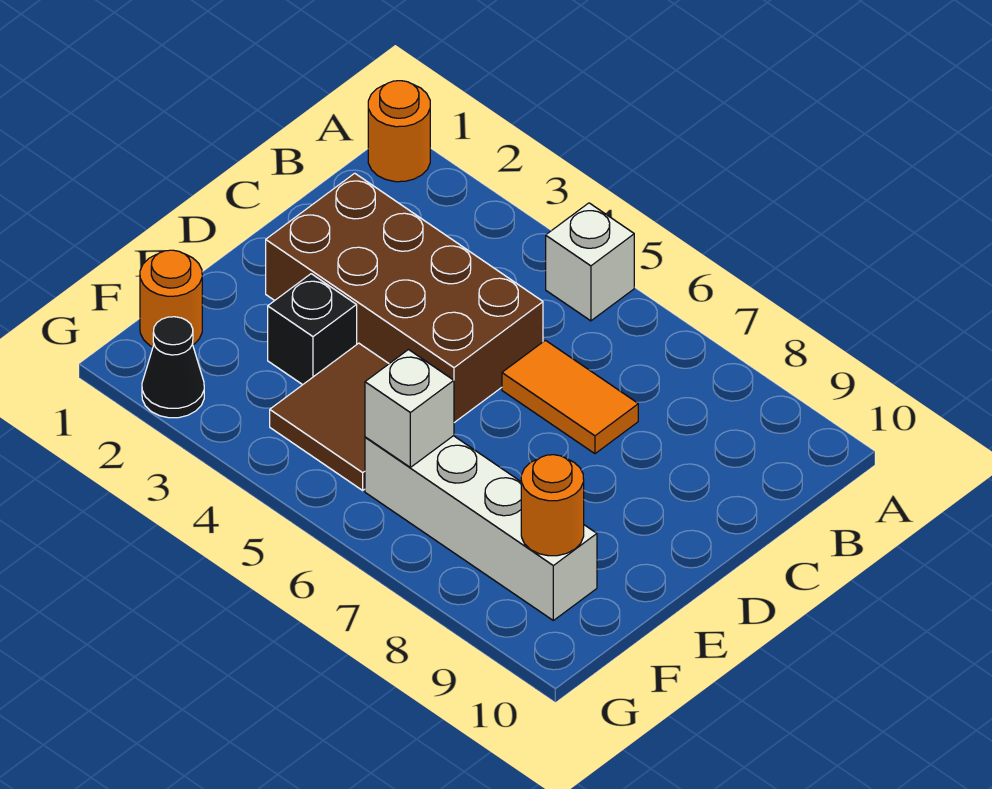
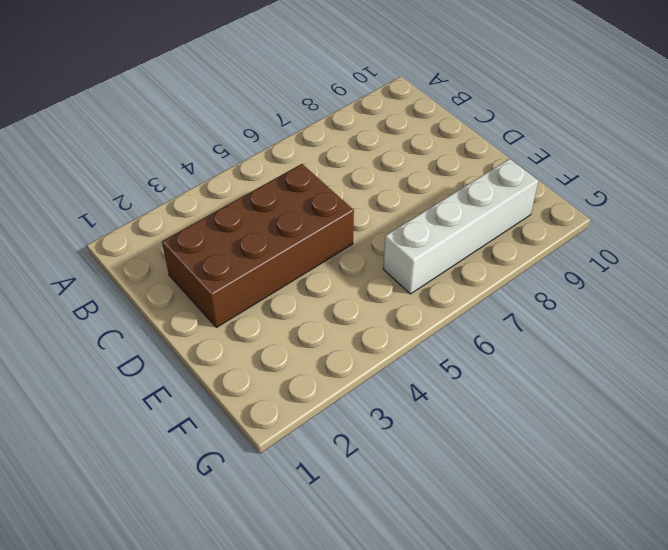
none -> orange 1x1 round brick [368,81,430,182]
none -> white 1x1 brick [546,203,634,321]

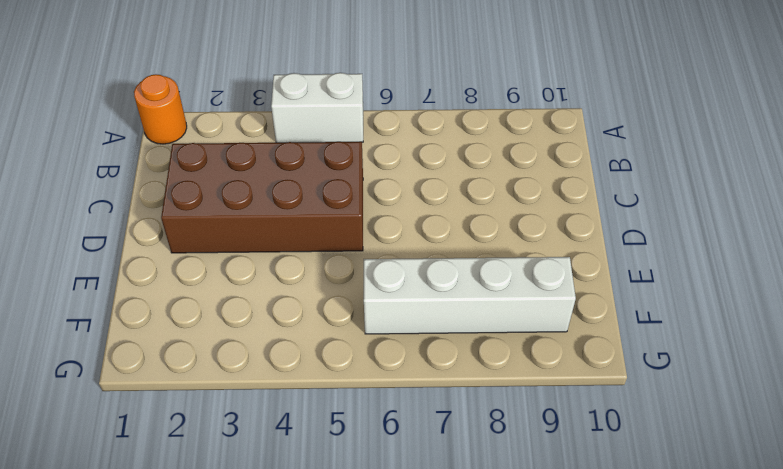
white 1x2 brick [271,73,363,143] -> white 1x1 brick [546,203,634,321]
none -> orange 1x2 tile [502,340,638,454]
none -> black 1x1 brick [268,274,357,385]

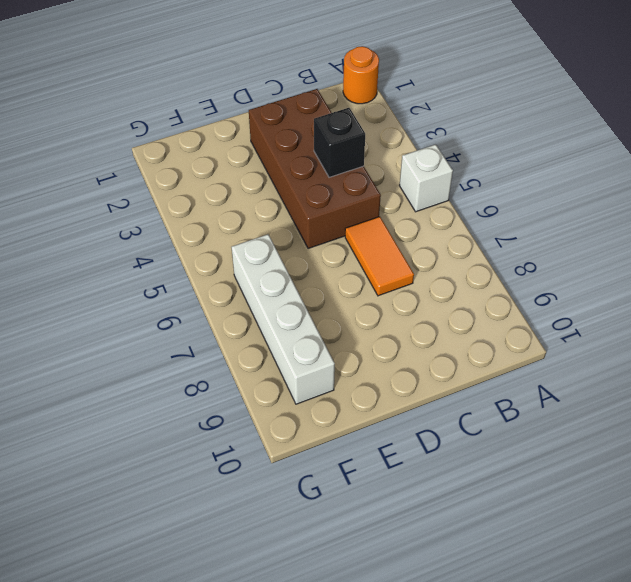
black 1x1 brick [314,108,365,177] -> black 1x1 brick moved to [268,274,357,385]
none -> brown 2x2 tile [270,343,389,490]
none -> orange 1x1 round brick [140,250,202,347]

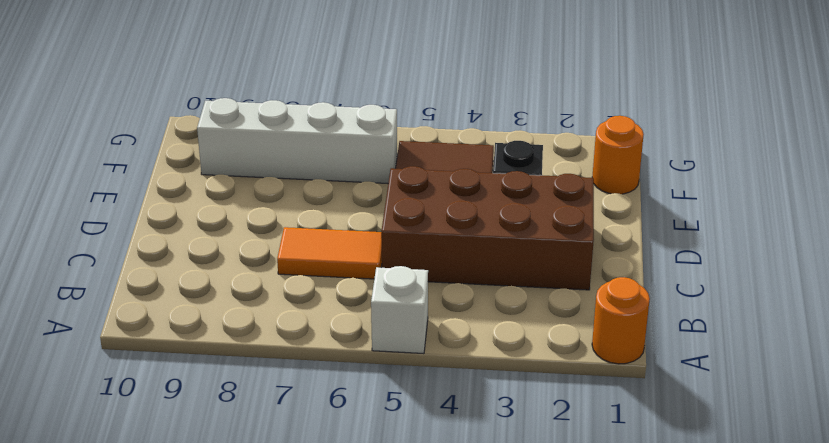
none -> black 1x1 cone [142,317,204,418]
none -> white 1x1 brick [365,350,454,467]

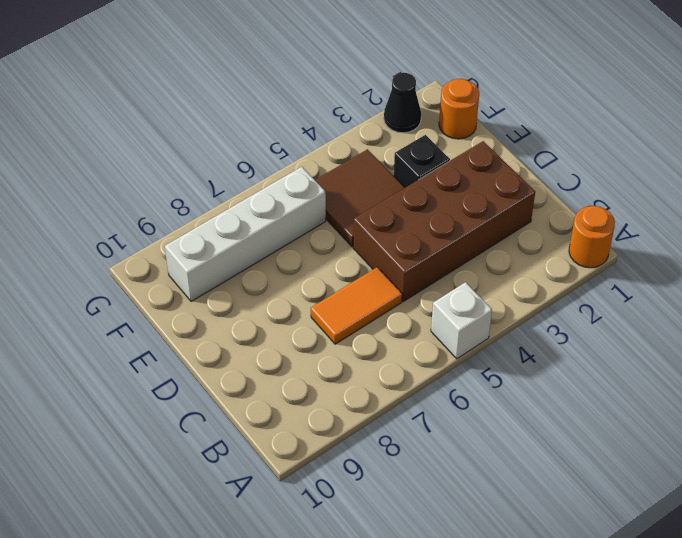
none -> white 1x1 brick [365,350,454,467]
none -> orange 1x1 round brick [521,455,584,556]

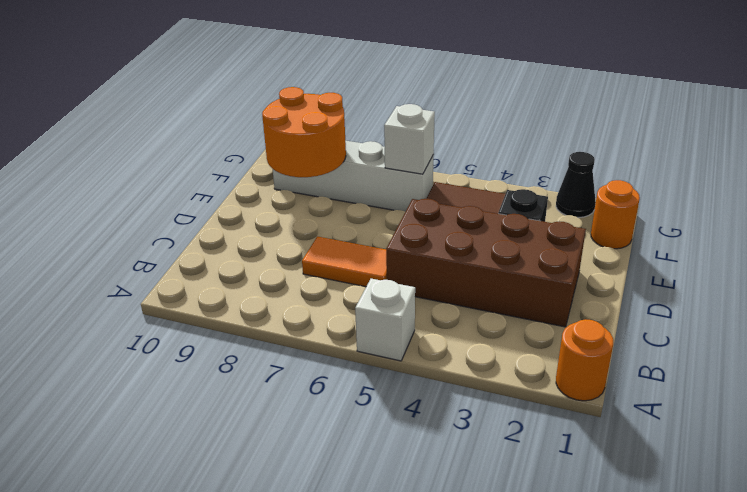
orange 2x2 round brick [262,87,346,177] -> orange 1x1 round brick [521,455,584,556]

